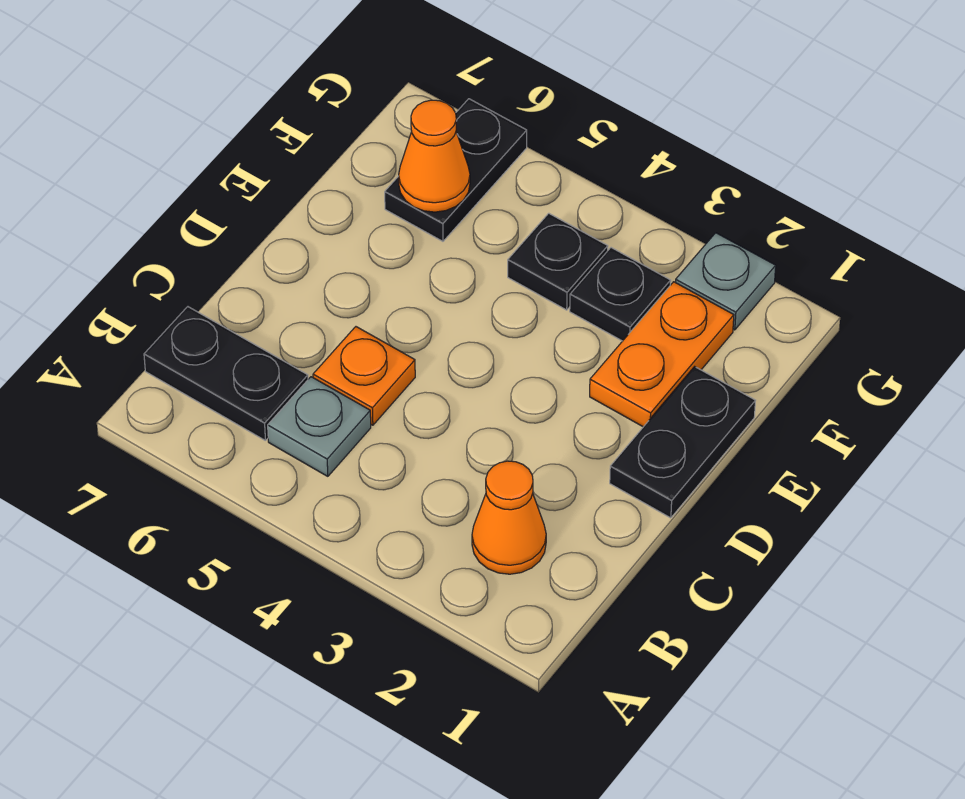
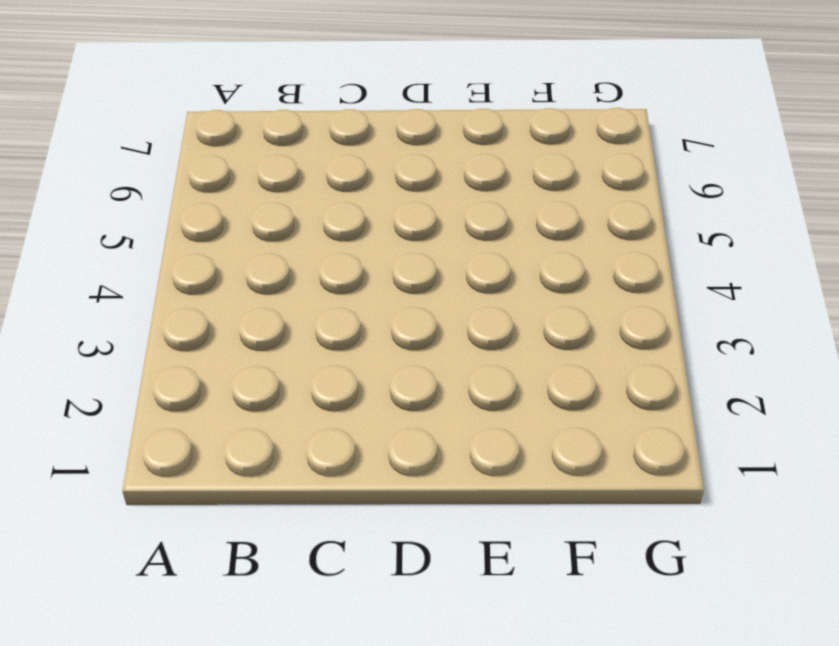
none -> orange 1x1 cone [472,461,546,574]
none -> grey 1x1 plate [268,377,371,476]

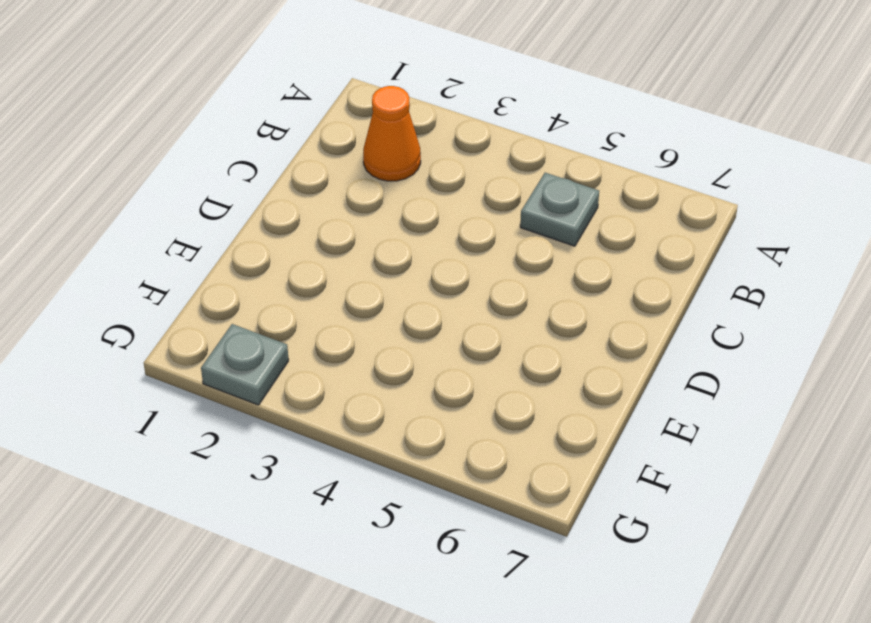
none -> black 1x2 plate [144,307,308,440]
none -> orange 1x1 plate [313,327,415,425]

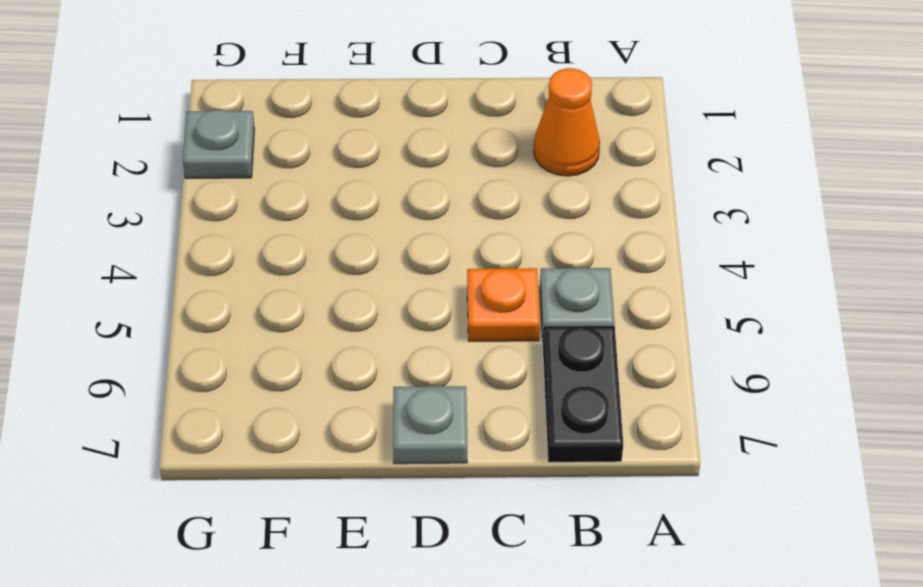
grey 1x1 plate [393,386,467,464] -> none
none -> black 1x2 plate [610,367,756,518]
none -> orange 1x2 plate [590,282,734,427]

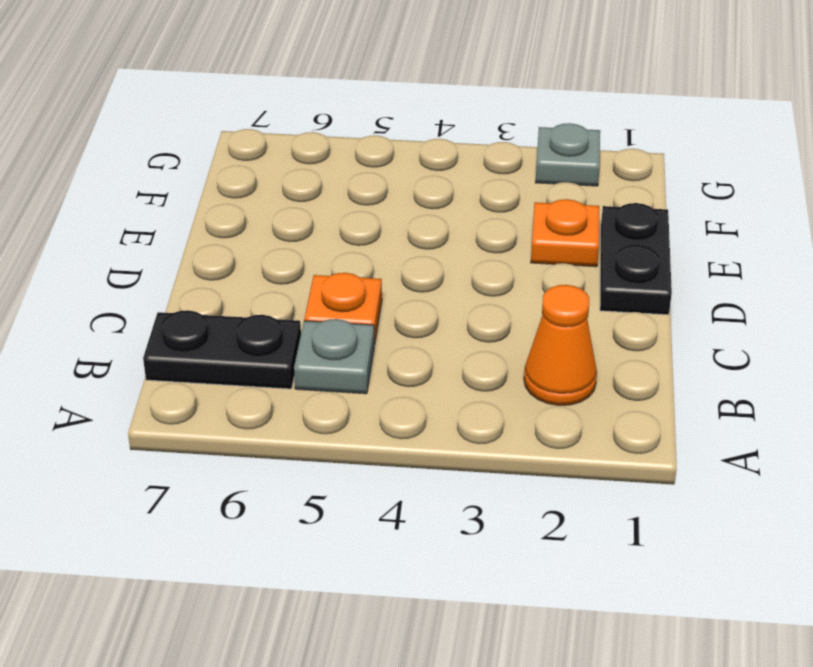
orange 1x1 plate [531,199,599,267] -> orange 1x2 plate [590,282,734,427]
none -> black 1x1 plate [570,248,671,341]
none -> black 1x1 plate [508,213,608,310]

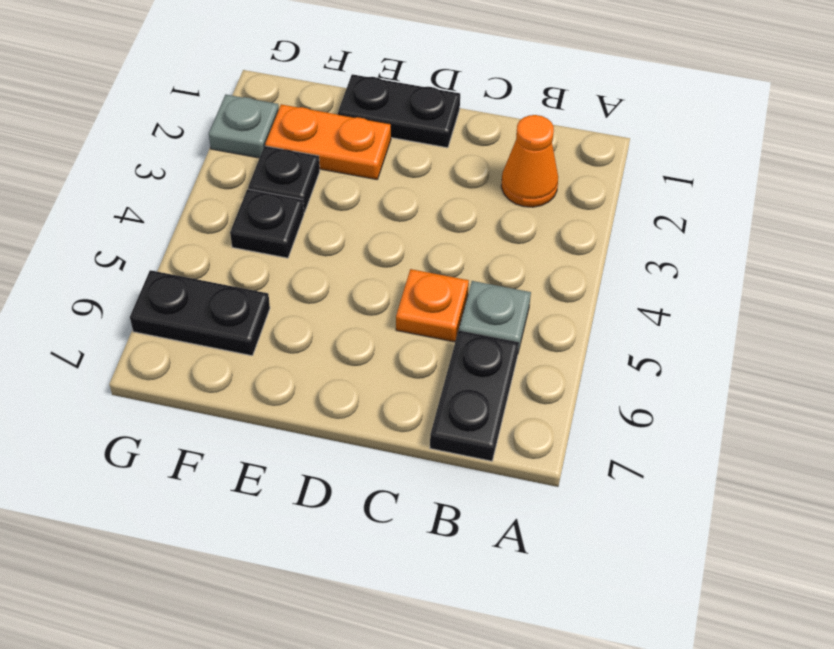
none -> orange 1x1 cone [399,100,470,212]

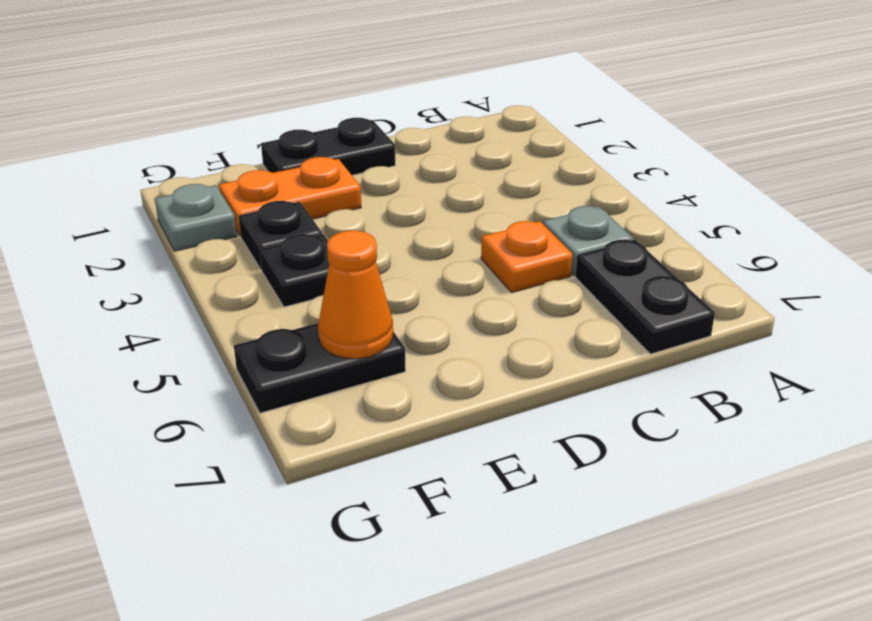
none -> orange 1x1 cone [472,461,546,574]

